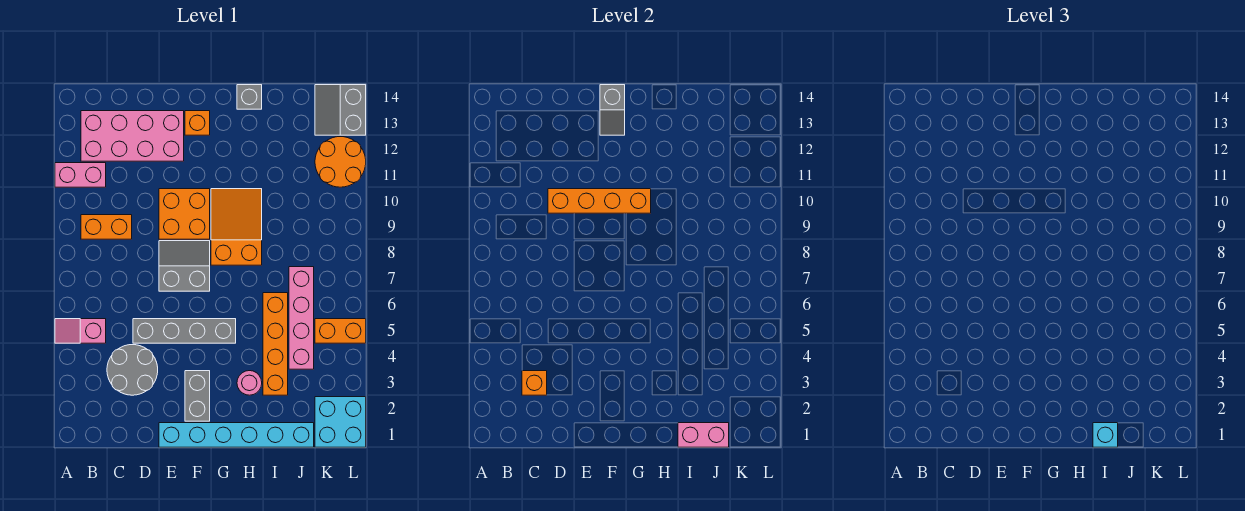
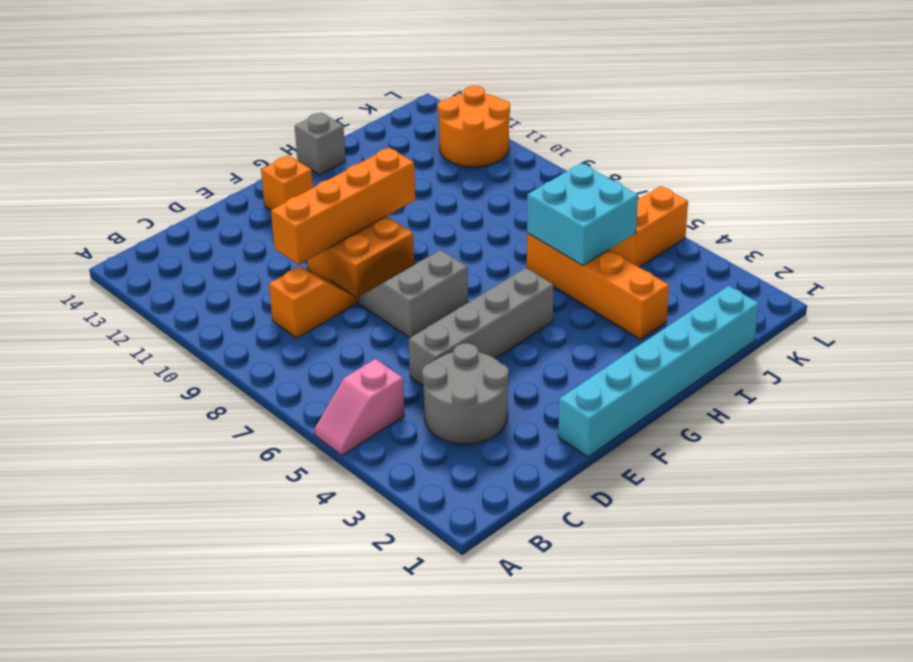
orange 1x2 slope [269,267,356,338] -> orange 1x2 brick [81,215,132,239]
cyan 2x2 brick [527,163,638,265] -> cyan 2x2 brick moved to [315,397,366,447]
none -> pink 1x2 brick [55,163,106,187]
none -> pink 2x4 brick [81,111,184,161]
none -> grey 1x2 brick [185,371,210,421]

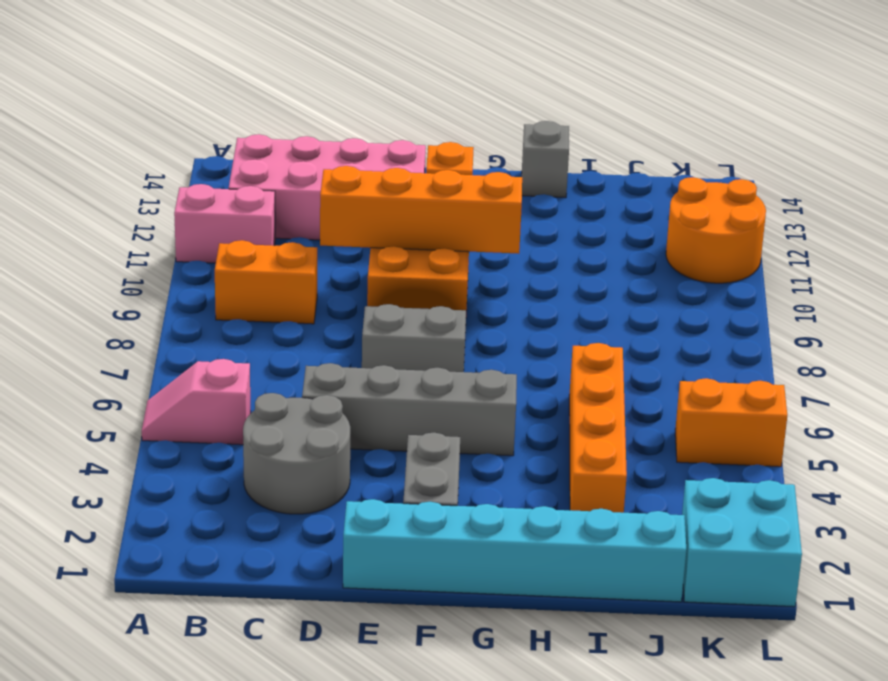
none -> orange 2x3 slope [211,189,262,265]
none -> pink 1x1 round brick [237,371,262,395]
none -> pink 1x4 brick [289,267,314,369]

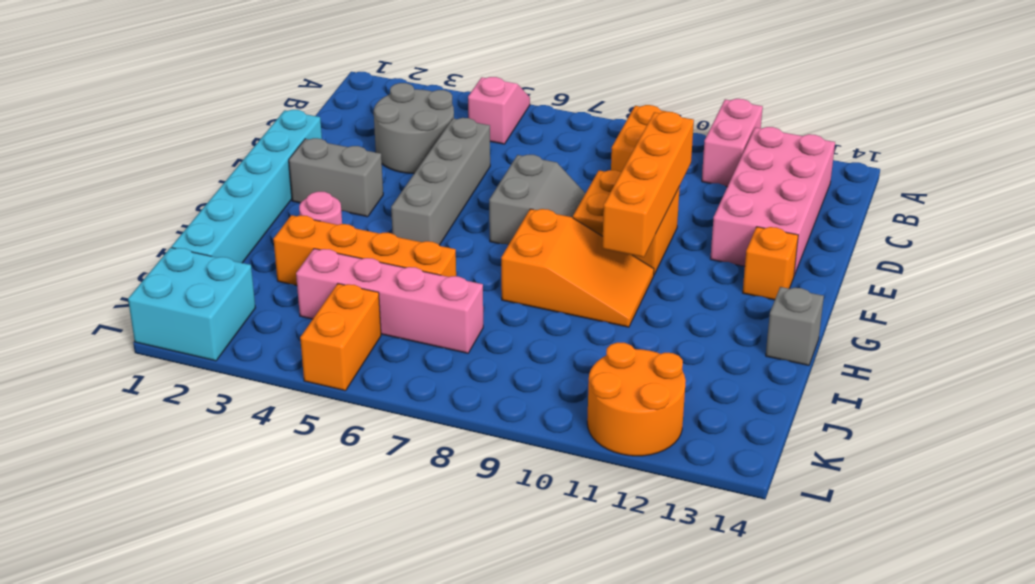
none -> grey 2x2 slope [315,85,366,135]
none -> orange 1x1 brick [522,371,547,395]
none -> grey 1x2 slope [600,85,625,135]

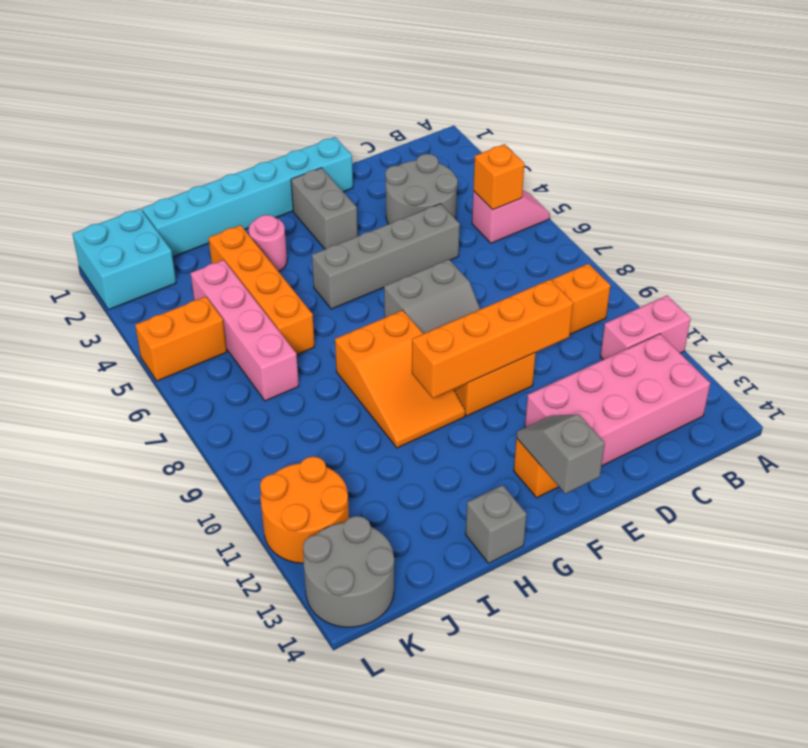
orange 1x1 brick [473,144,525,210] -> orange 1x1 brick moved to [522,371,547,395]
grey 2x2 round brick [303,516,394,627] -> grey 2x2 slope [315,85,366,135]
none -> pink 1x2 brick [678,423,729,447]
none -> cyan 1x1 brick [1093,423,1118,447]

